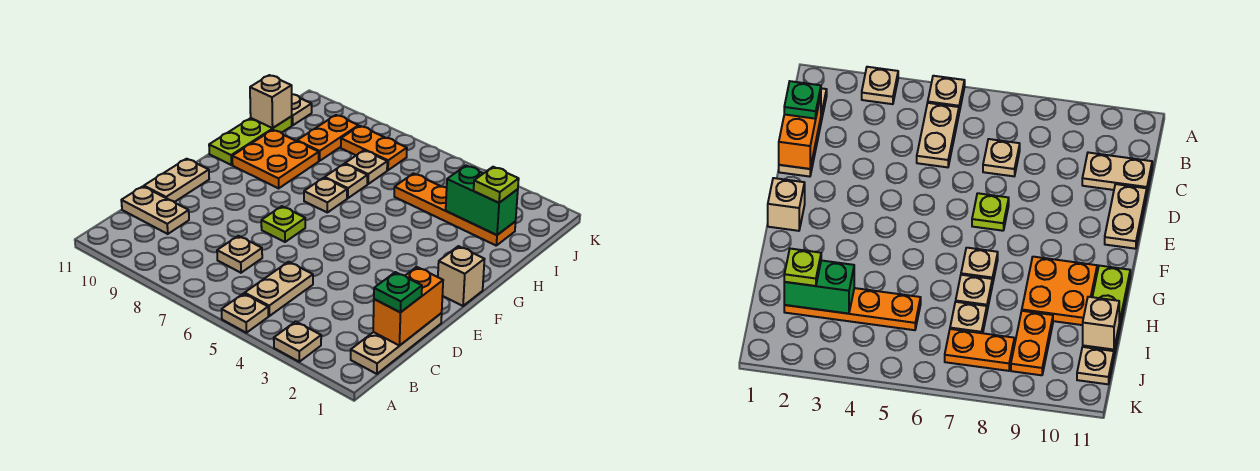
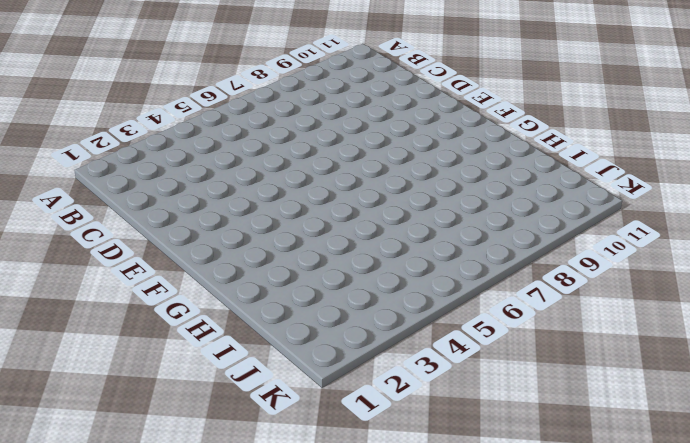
none -> tan 1x1 plate [274,321,321,362]
none -> tan 1x1 plate [222,294,268,333]
none -> tan 1x3 plate [351,313,442,374]

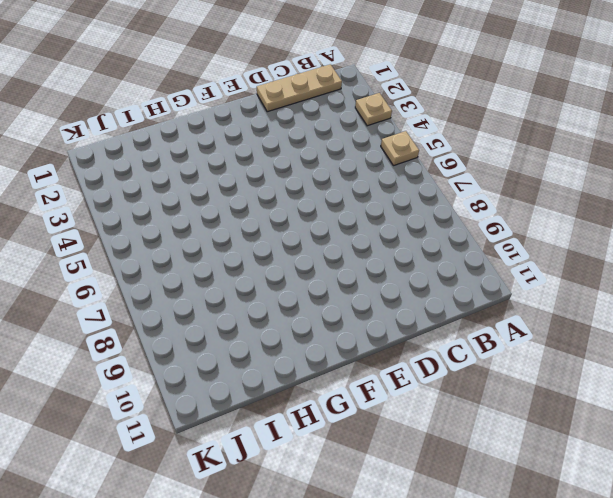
none -> tan 1x2 plate [245,262,313,316]
none -> tan 1x1 plate [217,236,262,273]
none -> tan 1x2 plate [121,186,189,234]

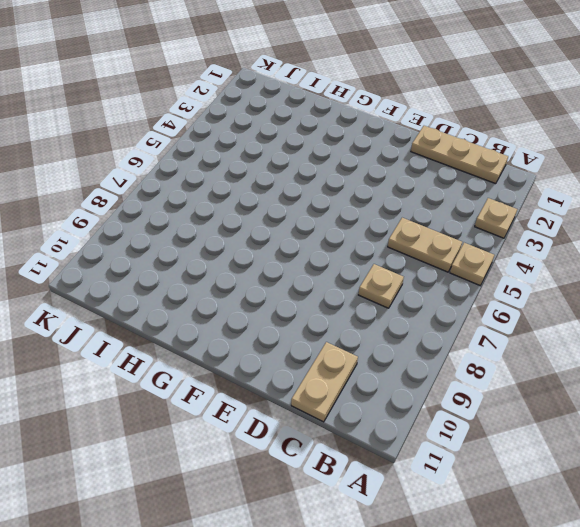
none -> tan 1x2 plate [144,159,209,202]
none -> lime 1x1 plate [261,206,305,242]
none -> tan 1x1 brick [438,246,484,306]

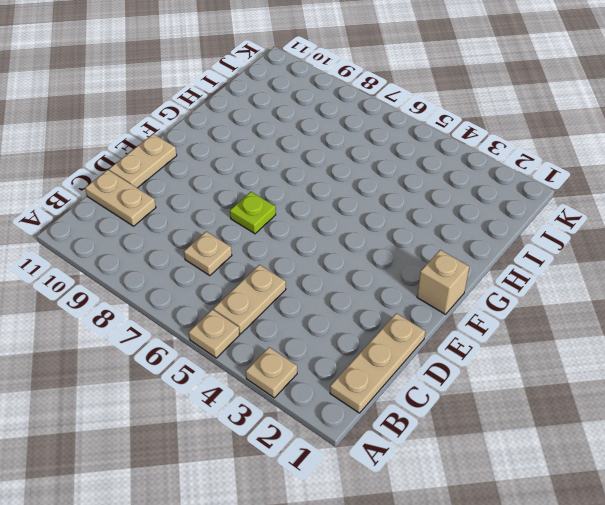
none -> tan 1x1 plate [304,178,347,212]
none -> orange 2x2 plate [232,130,319,188]
none -> lime 1x3 plate [209,116,292,165]

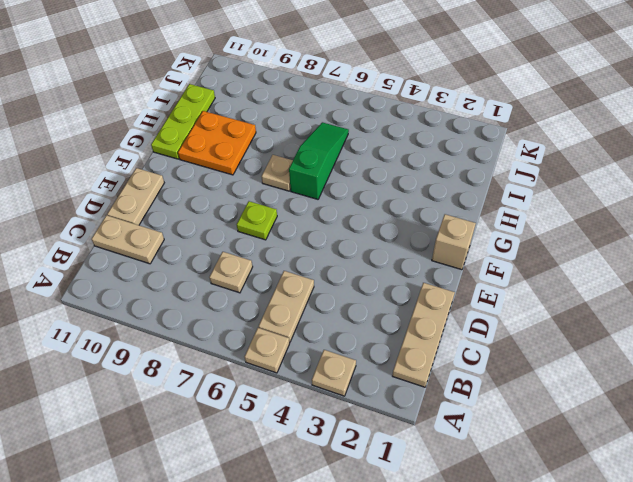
green 1x3 slope [289,122,349,199] -> none
none -> tan 1x1 plate [325,164,367,198]
none -> orange 1x4 plate [394,173,516,245]
none -> tan 1x1 plate [345,150,387,184]

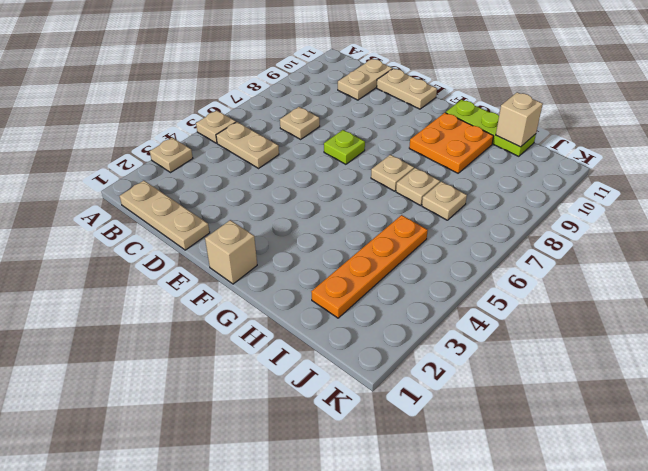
none -> orange 1x2 plate [297,115,358,161]
none -> orange 1x2 plate [341,126,407,170]
none -> tan 1x1 plate [292,94,312,125]

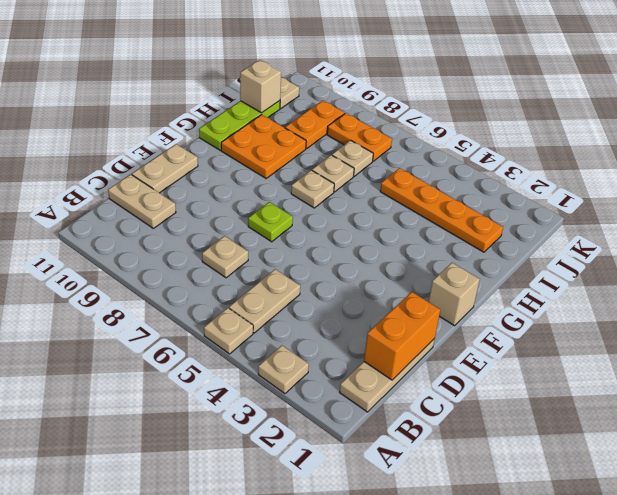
none -> green 1x2 brick [446,166,518,235]
none -> green 1x1 plate [374,272,422,312]
none -> lime 1x1 plate [474,167,519,203]

